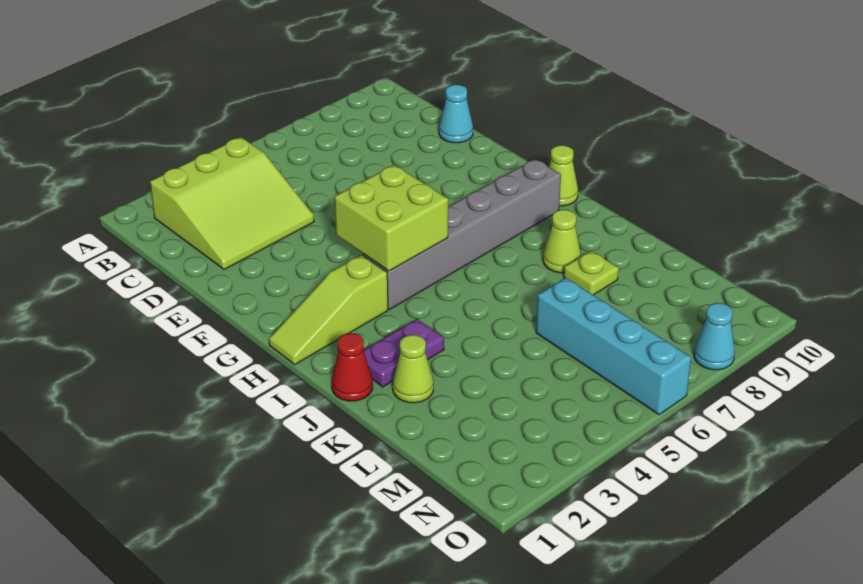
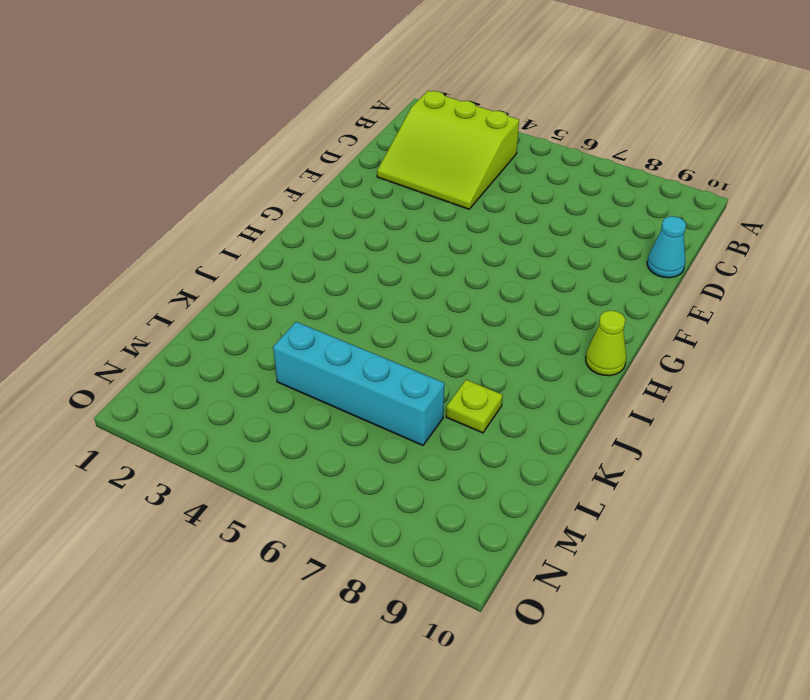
cyan 1x4 brick [273,322,444,445] -> cyan 1x4 brick turned to [536,278,691,415]
none -> lime 1x3 slope [269,255,388,364]
none -> grey 1x6 brick [363,159,561,309]
none -> red 1x1 cone [332,333,373,401]

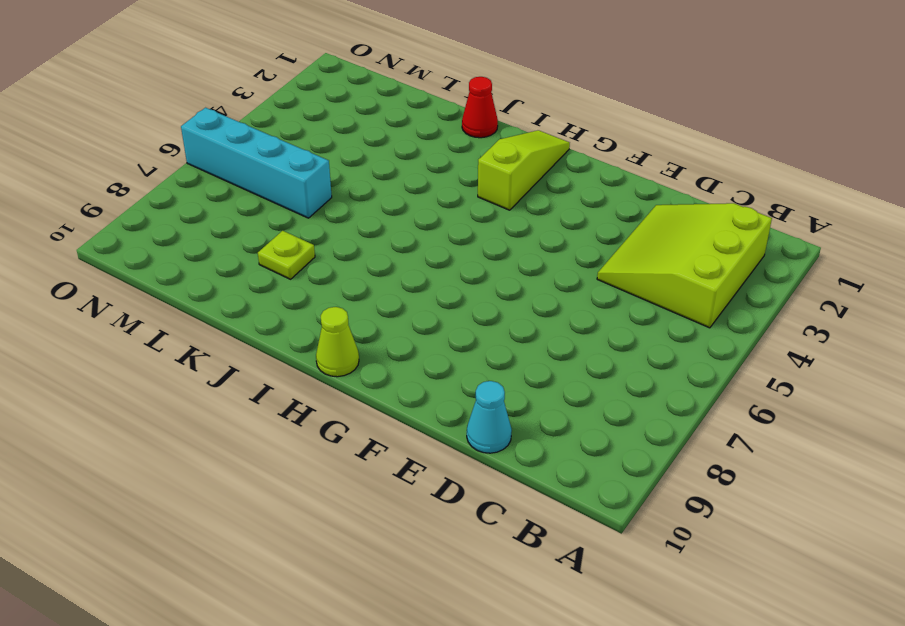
none -> grey 1x6 brick [363,159,561,309]
none -> purple 1x2 plate [363,319,444,387]
none -> lime 1x1 cone [543,210,581,273]

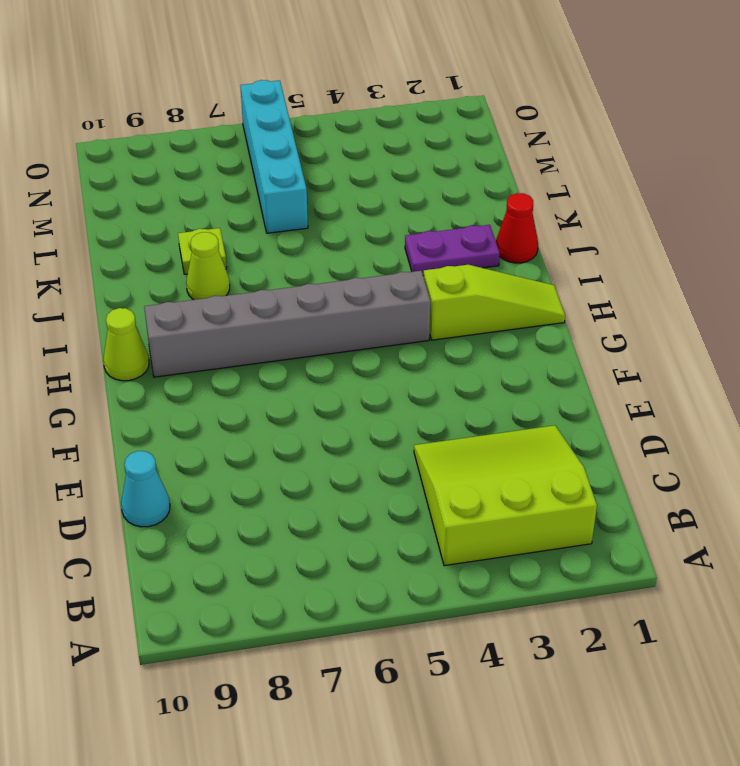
none -> lime 1x1 cone [393,335,433,403]
none -> cyan 1x1 cone [694,303,735,370]
none -> lime 2x2 brick [334,165,448,271]

